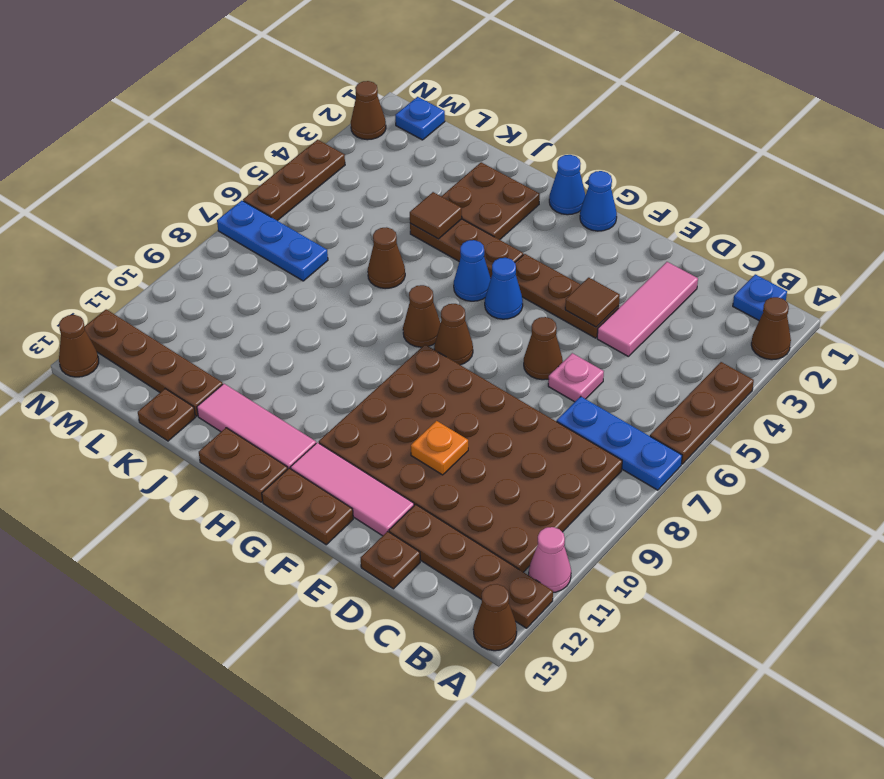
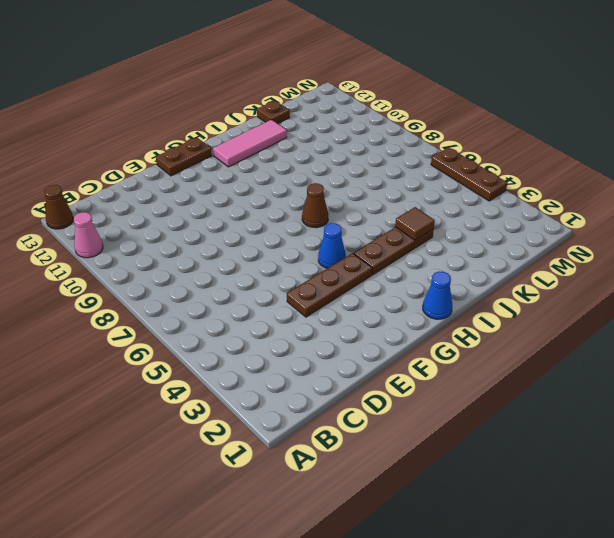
none -> brown 1x1 cone [751,297,791,360]
none -> brown 1x3 plate [650,362,754,464]
none -> blue 1x3 plate [557,397,682,490]
none -> brown 1x4 plate [389,504,553,628]

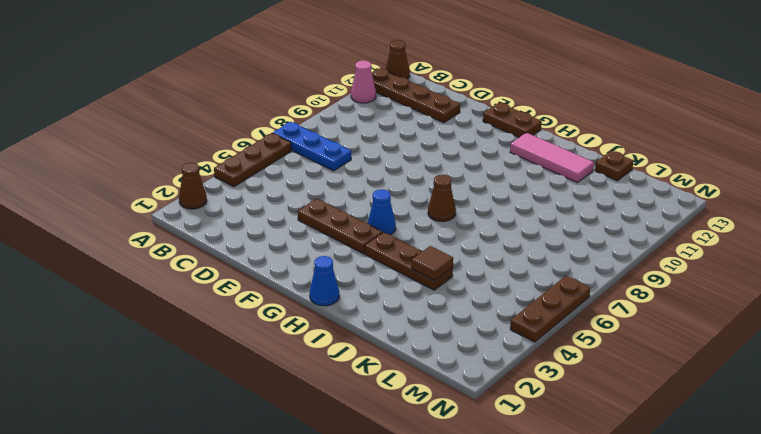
none -> blue 1x1 plate [733,274,787,320]
none -> brown 4x6 plate [319,345,622,572]
none -> pink 1x3 tile [597,262,698,356]
none -> pink 1x1 plate [548,353,604,402]

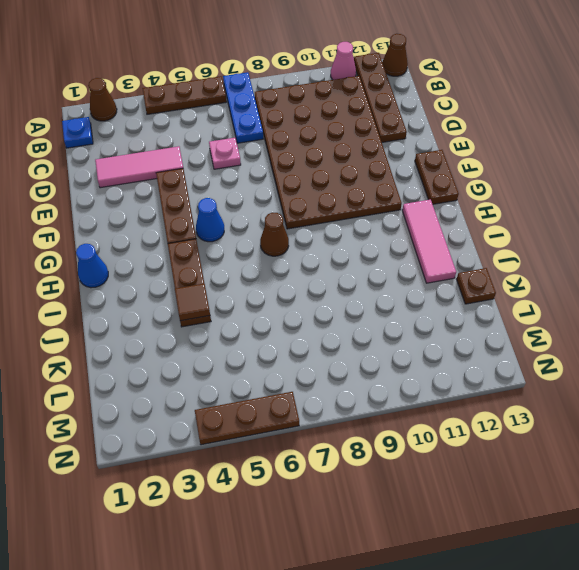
none -> brown 1x1 plate [361,531,420,589]
none -> brown 1x1 cone [524,317,563,380]
none -> pink 1x3 tile [291,442,414,536]
none -> blue 1x1 cone [580,171,617,231]

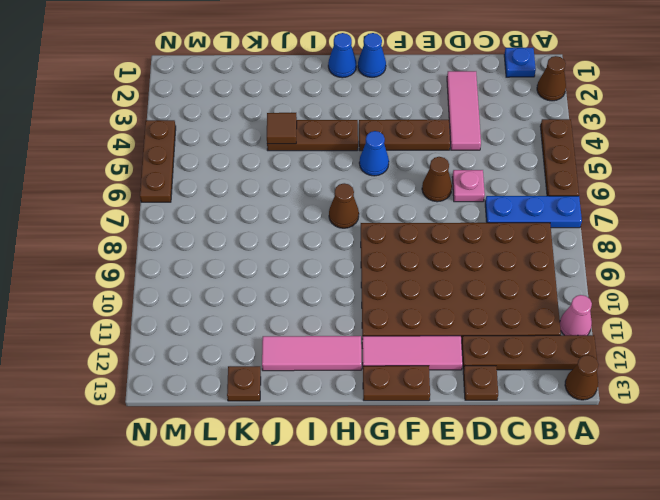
none -> brown 1x1 cone [434,304,473,365]
none -> blue 1x1 cone [454,240,491,301]
none -> brown 1x2 plate [199,428,288,502]
none -> brown 2x2 plate [441,162,540,240]

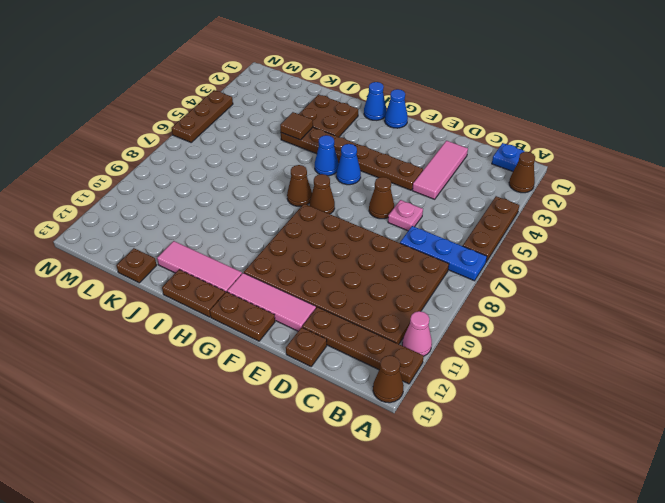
none -> brown 1x1 cone [368,227,405,289]
none -> brown 1x4 plate [85,309,223,416]
none -> blue 1x3 plate [217,201,328,281]
none -> blue 1x1 plate [395,97,445,140]

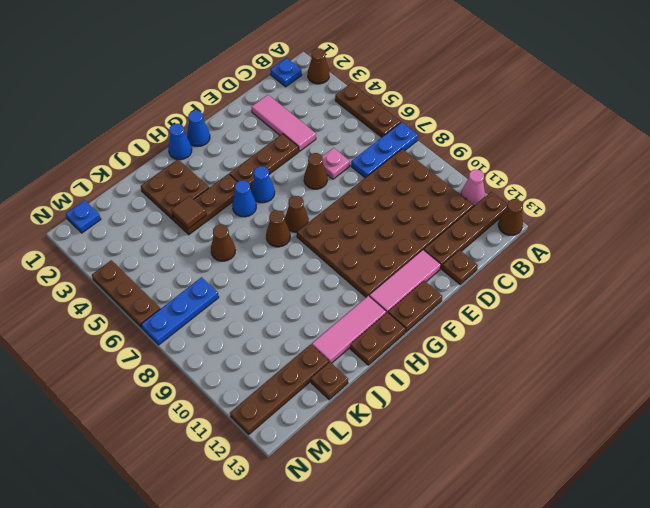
none -> brown 1x1 cone [351,81,386,140]
none -> brown 1x1 cone [59,315,99,377]
none -> brown 1x1 tile [565,278,620,327]
none -> orange 1x1 plate [411,421,468,475]

